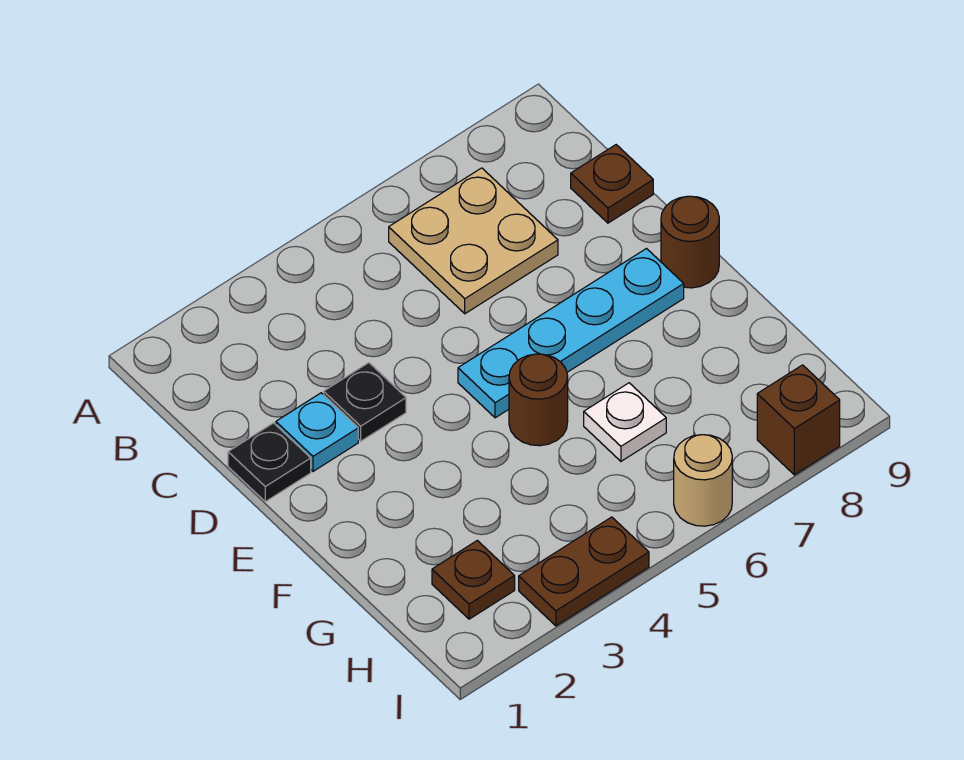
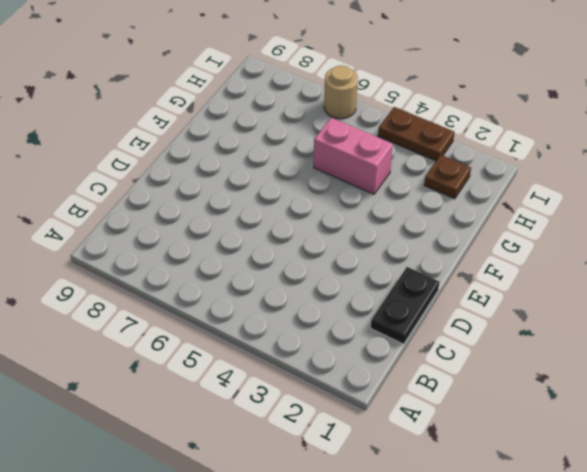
black 1x2 plate [371,267,440,344] -> black 1x1 plate [228,423,311,502]
pink 1x2 brick [314,118,393,194] -> none
none -> tan 2x2 plate [389,168,558,314]
none -> brown 1x1 plate [571,145,653,223]
none -> cyan 1x1 plate [276,393,358,471]

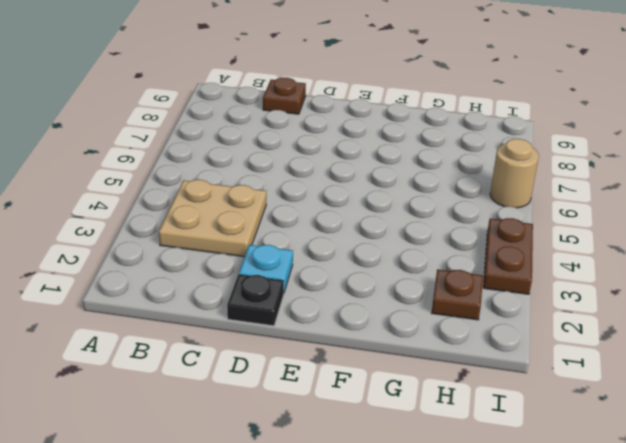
tan 2x2 plate [159,180,266,257] -> tan 2x2 plate moved to [389,168,558,314]
none -> black 1x1 plate [324,363,406,441]
none -> cyan 1x4 plate [458,249,684,418]
none -> brown 1x1 round brick [661,196,719,288]

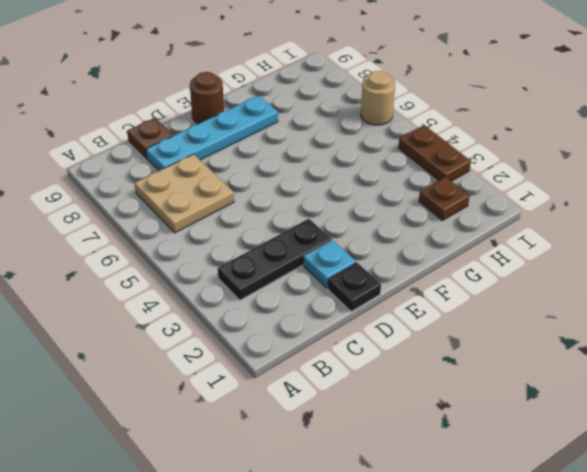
black 1x3 plate [218,219,331,300] -> black 1x1 plate [324,363,406,441]
cyan 1x4 plate [146,95,278,171] -> cyan 1x4 plate turned to [458,249,684,418]
none -> brown 1x1 round brick [509,354,568,446]
none -> white 1x1 plate [584,383,666,461]
none -> brown 1x1 brick [757,365,840,475]

